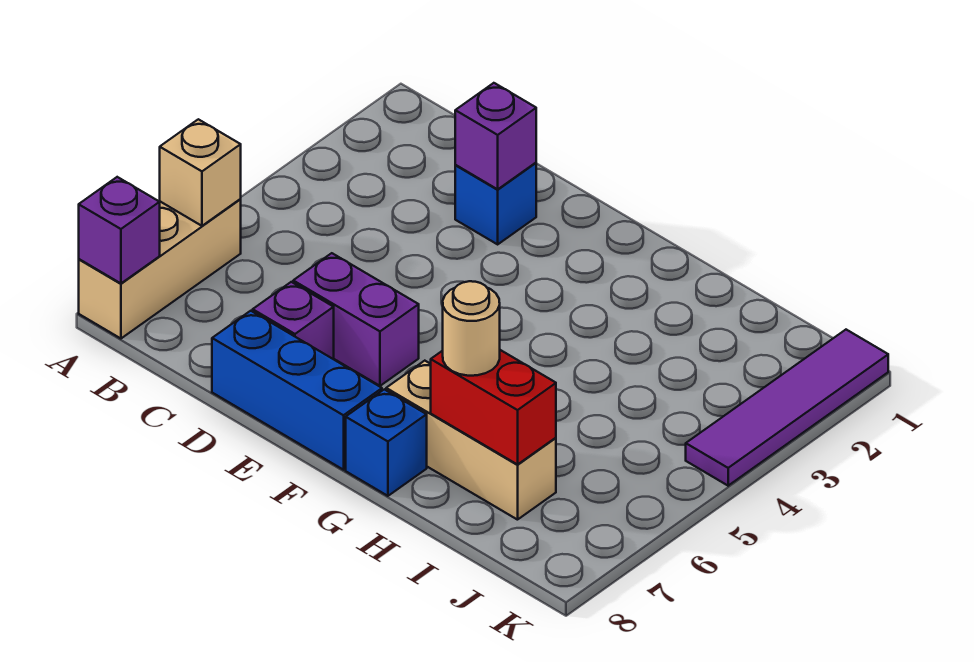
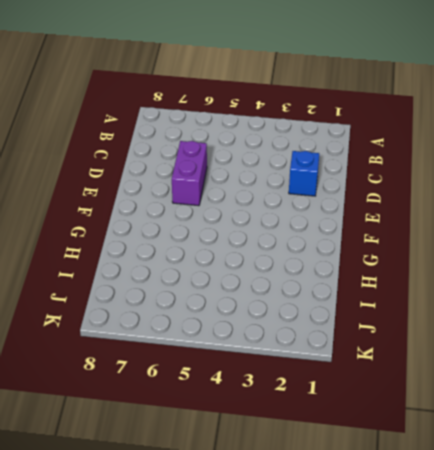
none -> tan 1x3 brick [79,199,241,339]
none -> purple 1x1 brick [253,282,334,359]
none -> blue 1x3 brick [212,311,382,470]

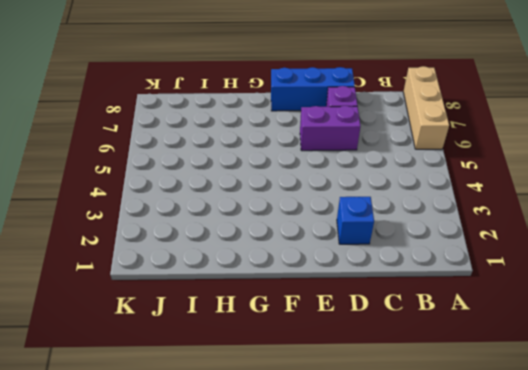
none -> tan 1x3 brick [386,361,556,520]
none -> blue 1x1 brick [346,389,427,496]
none -> purple 1x4 tile [686,330,888,486]

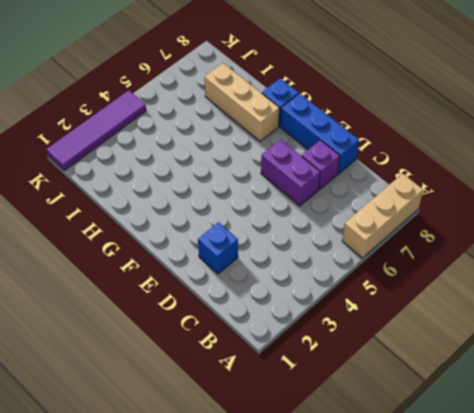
none -> tan 1x1 brick [160,119,241,226]
none -> purple 1x1 brick [79,177,160,283]
none -> purple 1x1 brick [455,83,536,189]

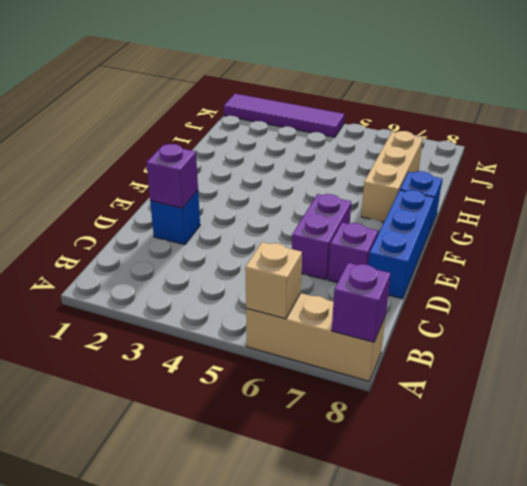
none -> red 1x2 brick [431,350,556,465]
none -> tan 1x1 round brick [443,281,500,376]

